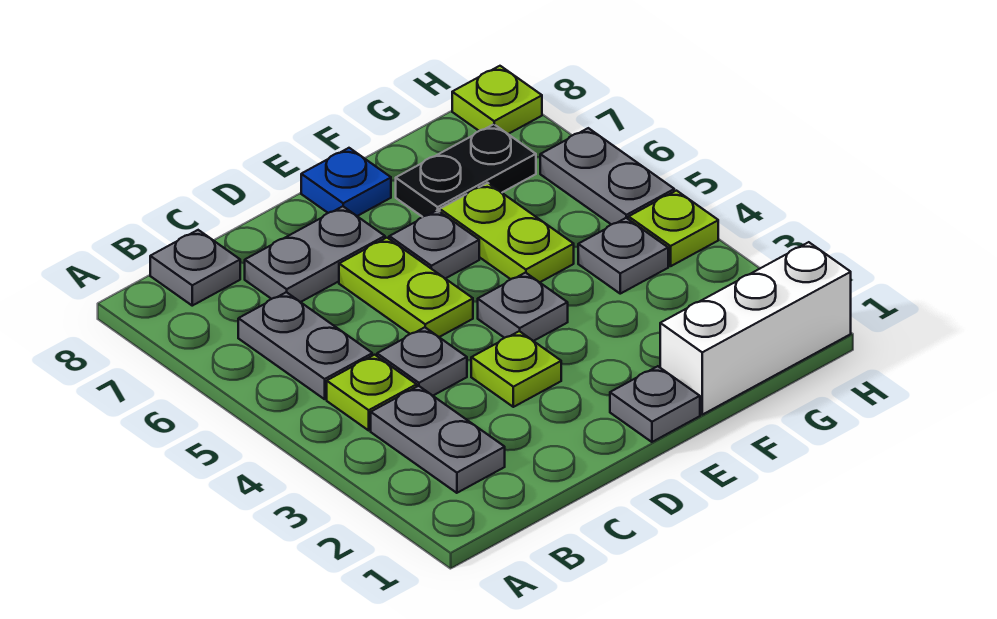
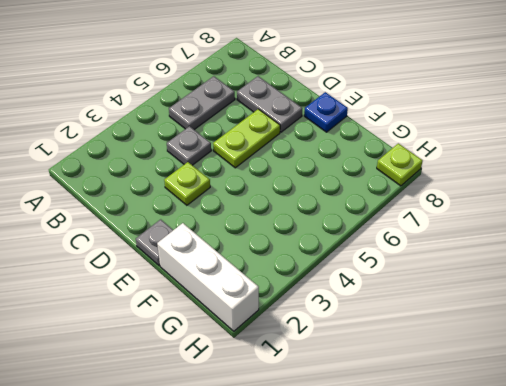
none -> grey 1x2 plate [371,386,505,493]
none -> lime 1x1 plate [327,355,417,430]
none -> grey 1x1 plate [150,230,240,306]

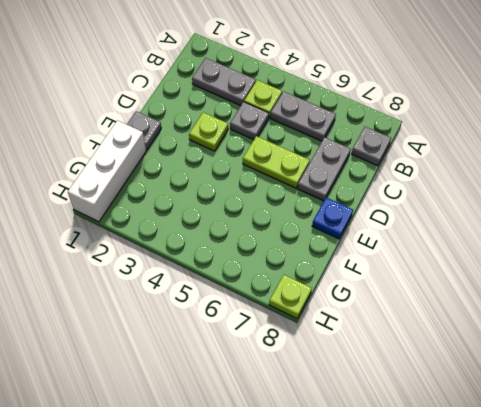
none -> grey 1x1 plate [478,273,568,341]
none -> grey 1x1 plate [389,210,479,279]
none -> lime 1x2 plate [440,183,574,282]

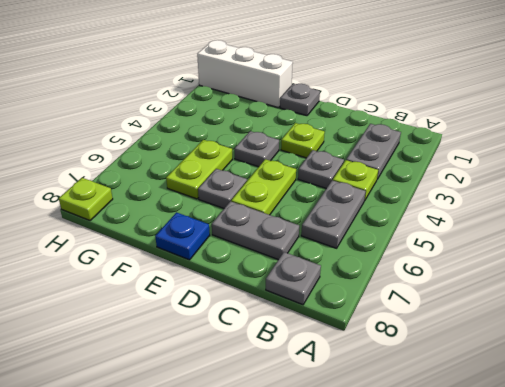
none -> black 1x2 plate [396,124,536,217]
none -> grey 1x1 plate [578,218,668,294]
none -> lime 1x1 plate [629,191,718,266]

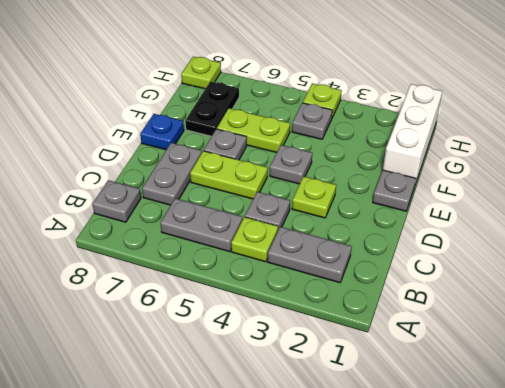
none -> grey 1x2 plate [540,128,674,225]

